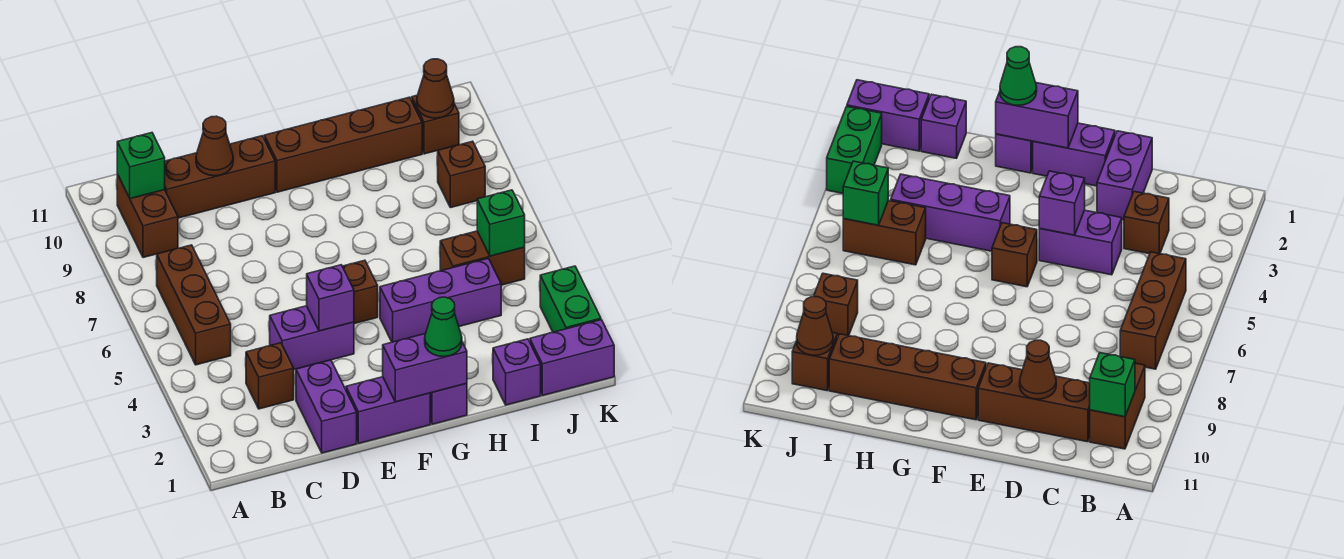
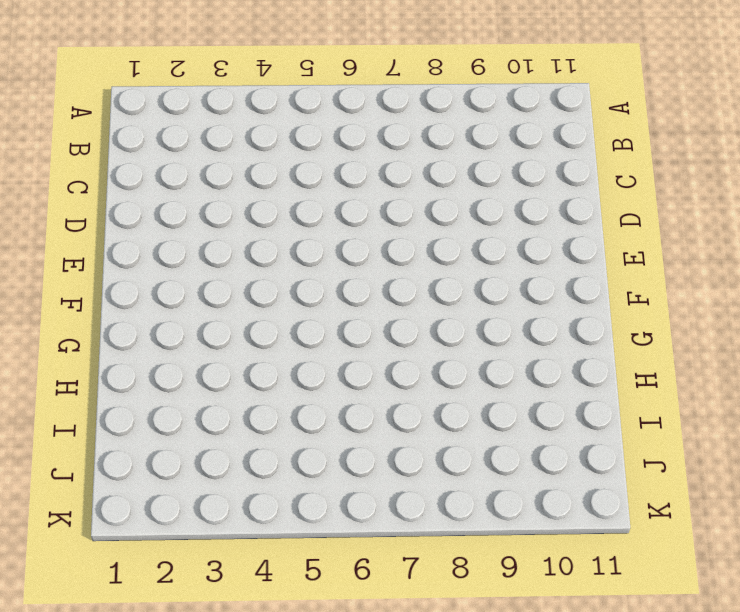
none -> brown 1x3 brick [157,245,231,365]
none -> brown 1x2 brick [117,174,178,258]
none -> brown 1x1 brick [246,343,294,409]

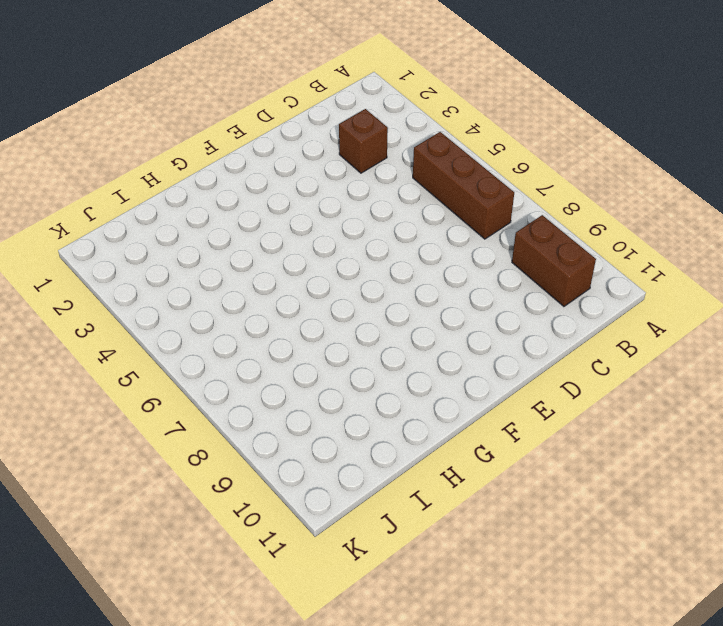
none -> brown 1x3 brick [165,136,275,218]
none -> purple 1x2 brick [296,360,357,453]
none -> purple 1x2 brick [270,306,354,370]

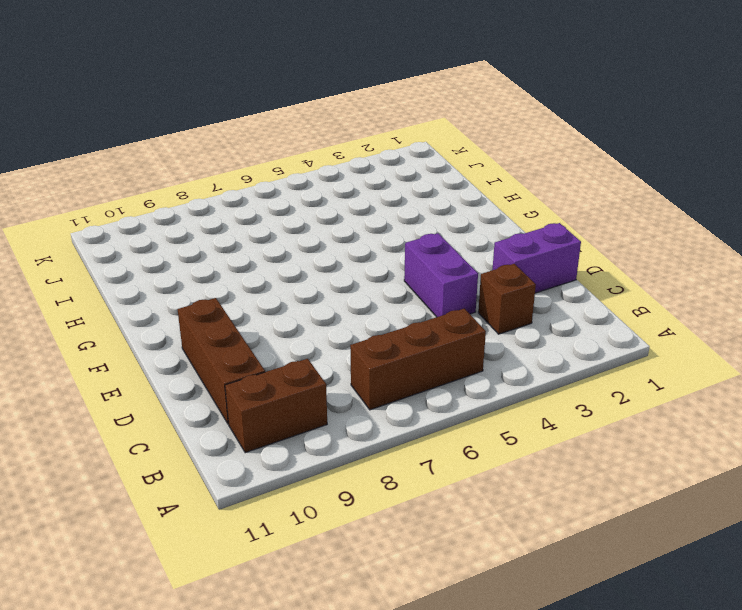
none -> purple 1x2 brick [346,377,430,443]
none -> brown 1x1 brick [342,260,378,324]
none -> brown 1x4 brick [264,97,422,192]

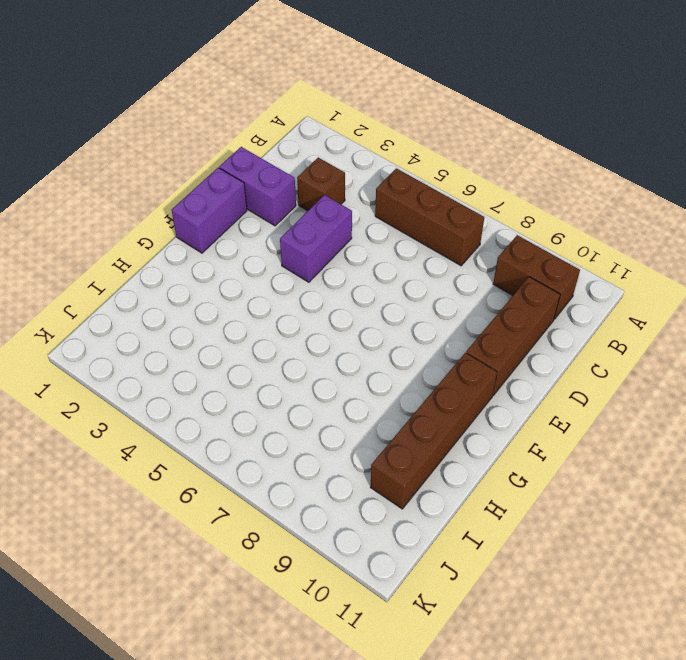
none -> brown 1x1 brick [342,260,378,324]
none -> purple 1x1 brick [430,384,467,424]
none -> purple 1x3 brick [380,258,501,342]

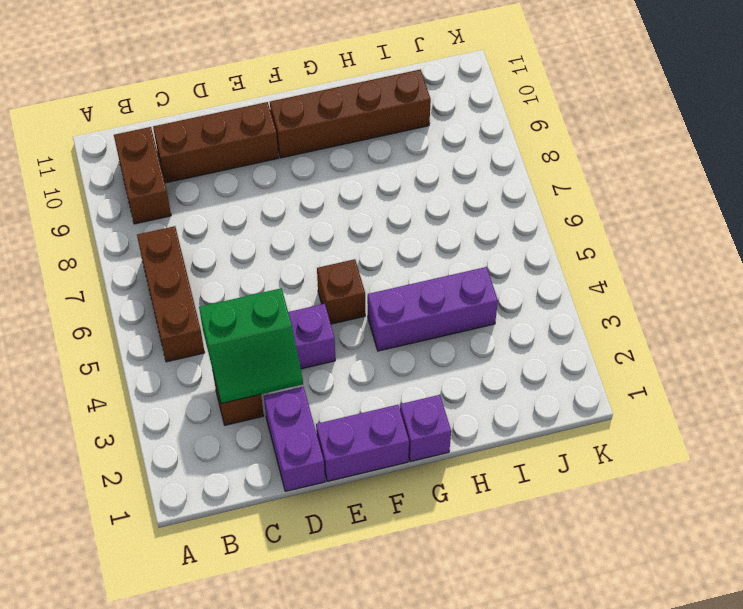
green 2x2 slope [199,288,303,403] -> none
none -> purple 1x1 brick [493,339,541,405]
none -> brown 1x2 brick [440,231,525,285]
none -> purple 1x2 brick [530,320,614,396]

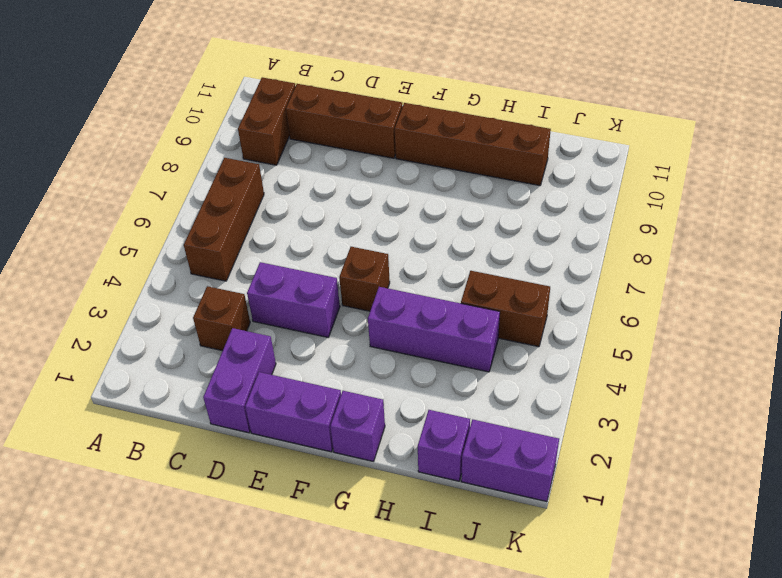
none -> brown 1x1 brick [438,141,485,208]
none -> brown 1x1 brick [412,95,459,154]
none -> green 1x2 brick [540,266,601,332]

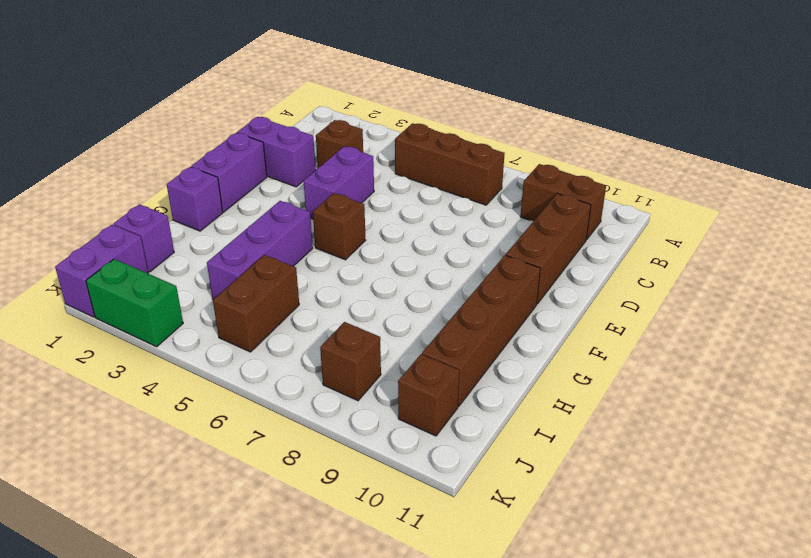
none -> green 1x1 brick [117,133,165,199]
none -> brown 1x1 cone [196,116,233,176]
none -> purple 1x1 brick [307,265,354,331]

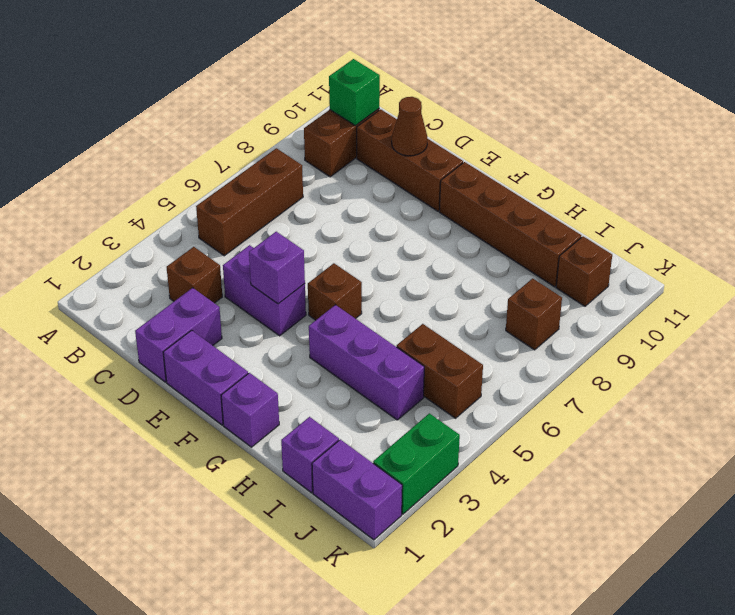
none -> purple 1x2 brick [383,334,467,402]
none -> green 1x1 brick [477,190,525,256]
none -> brown 1x1 cone [417,59,454,118]

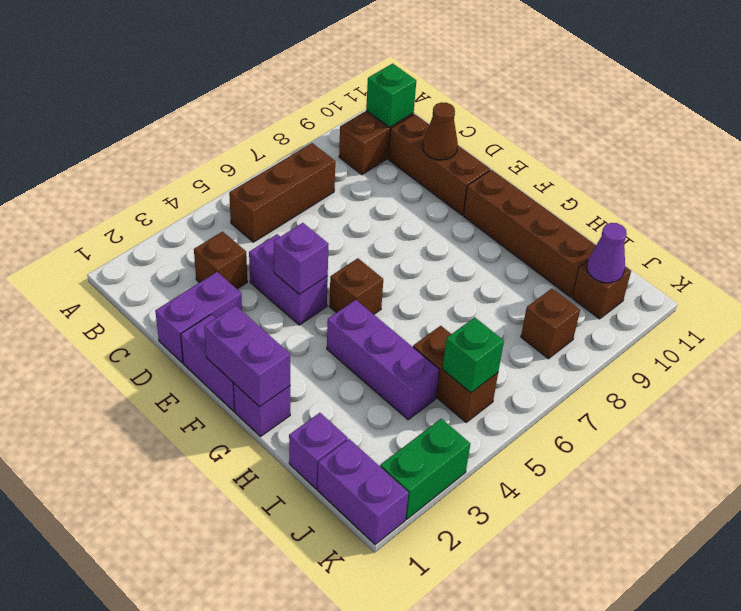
purple 1x1 cone [587,223,627,283] -> brown 1x1 cone [417,59,454,118]
none -> green 1x1 cone [425,297,462,357]

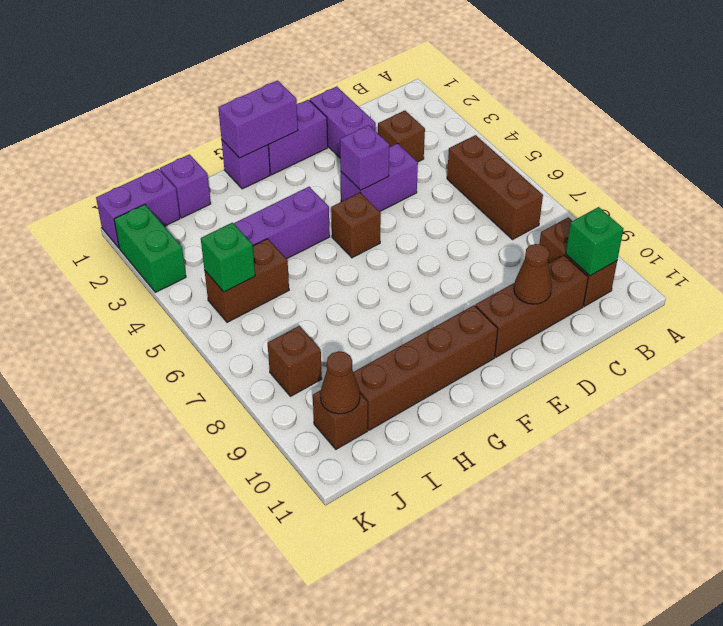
none -> green 1x1 cone [425,297,462,357]

